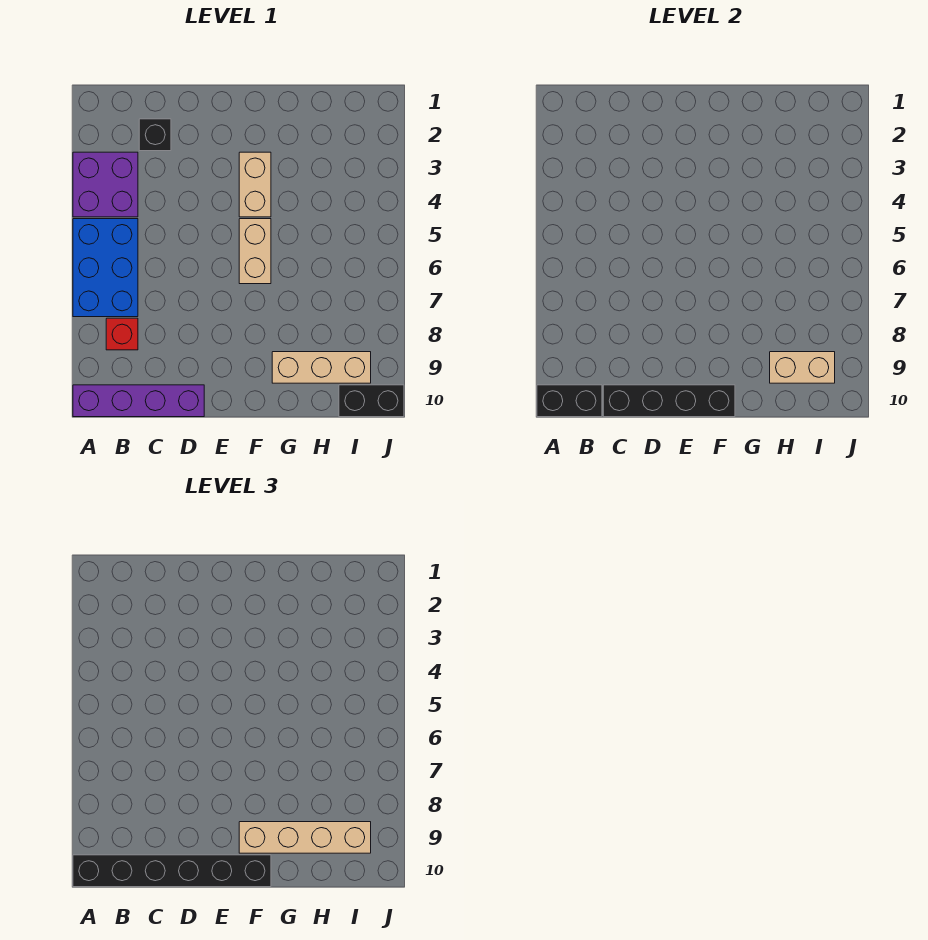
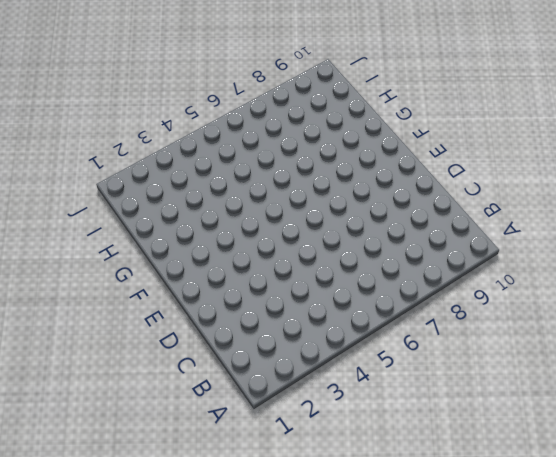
none -> purple 2x2 brick [73,152,138,217]
none -> blue 2x3 brick [73,219,138,317]
none -> purple 1x4 brick [73,385,204,417]

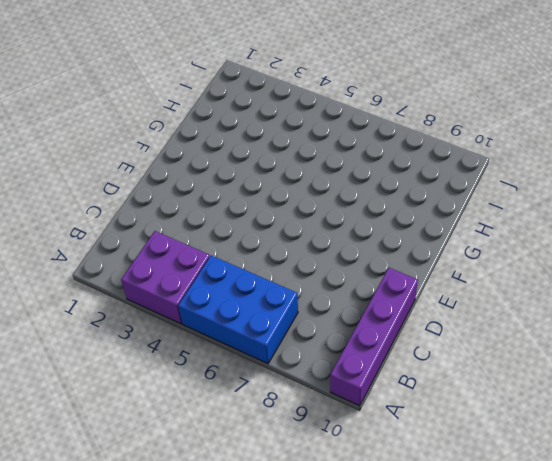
none -> red 1x1 brick [106,318,138,350]
none -> black 1x1 brick [139,119,171,151]
none -> tan 1x2 brick [239,152,271,217]

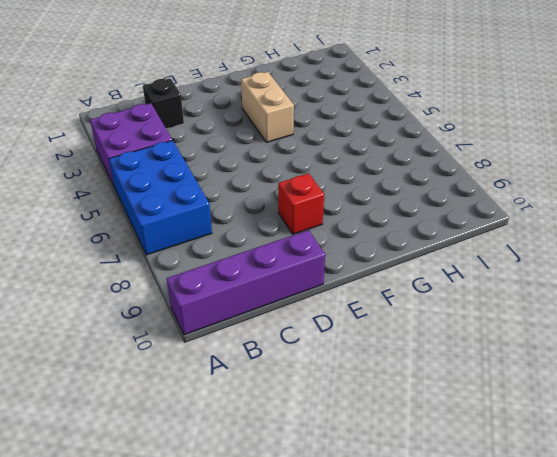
red 1x1 brick [278,173,324,234] -> red 1x1 brick moved to [106,318,138,350]
none -> tan 1x2 brick [239,219,271,284]
none -> tan 1x3 brick [272,352,371,383]
none -> black 1x2 brick [339,385,404,417]

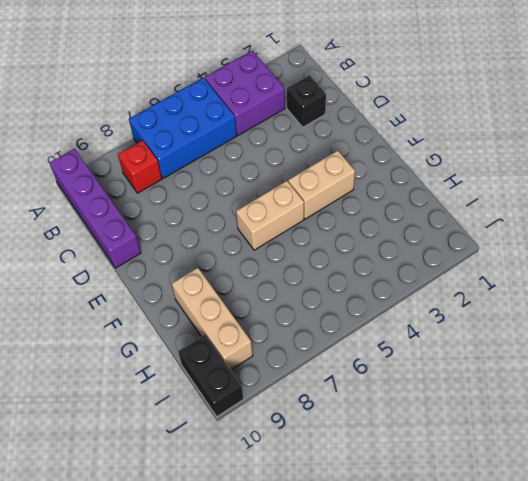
none -> black 1x2 brick [537,385,602,417]
none -> black 1x4 brick [603,385,735,417]
none -> tan 1x2 brick [770,352,835,383]

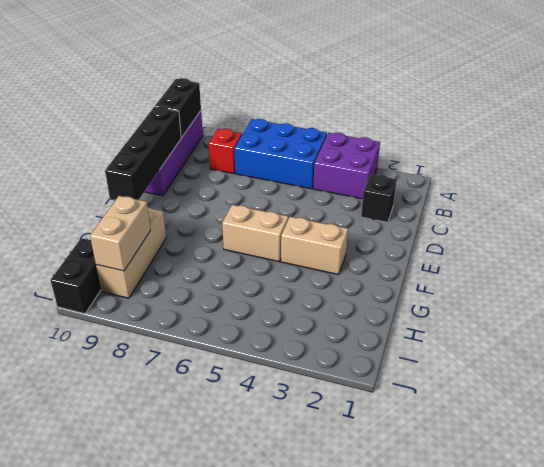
none -> black 1x6 brick [73,855,271,887]
none -> tan 1x4 brick [239,822,371,853]

